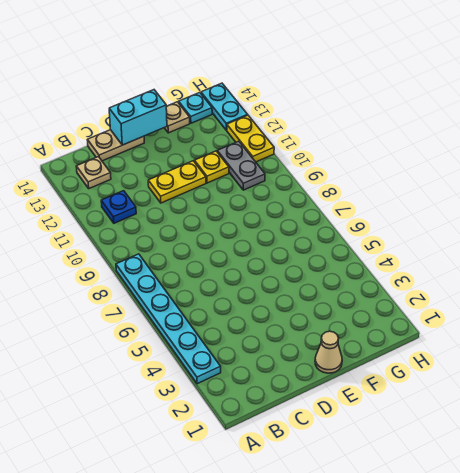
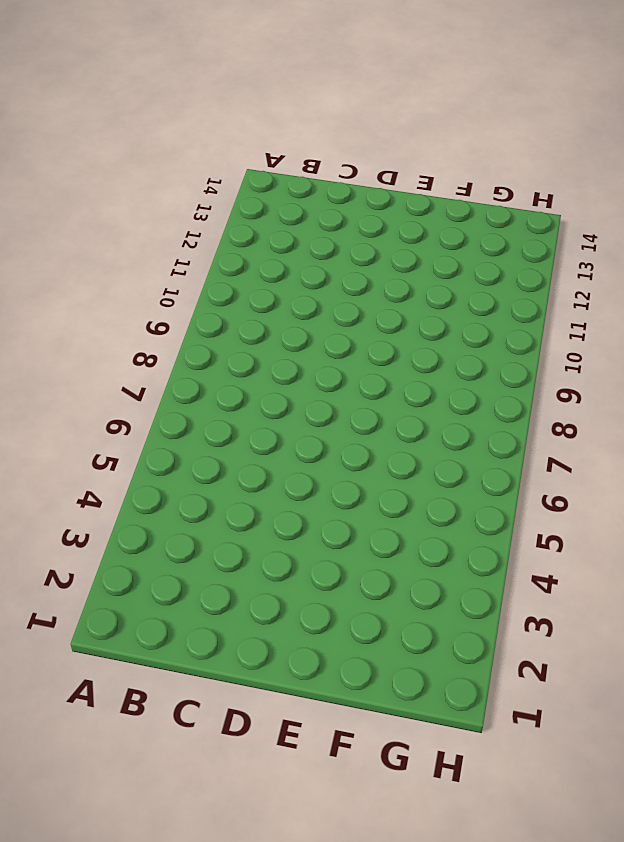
none -> cyan 1x6 plate [116,254,221,384]
none -> blue 1x1 plate [101,191,136,223]
none -> tan 1x1 plate [76,157,111,189]

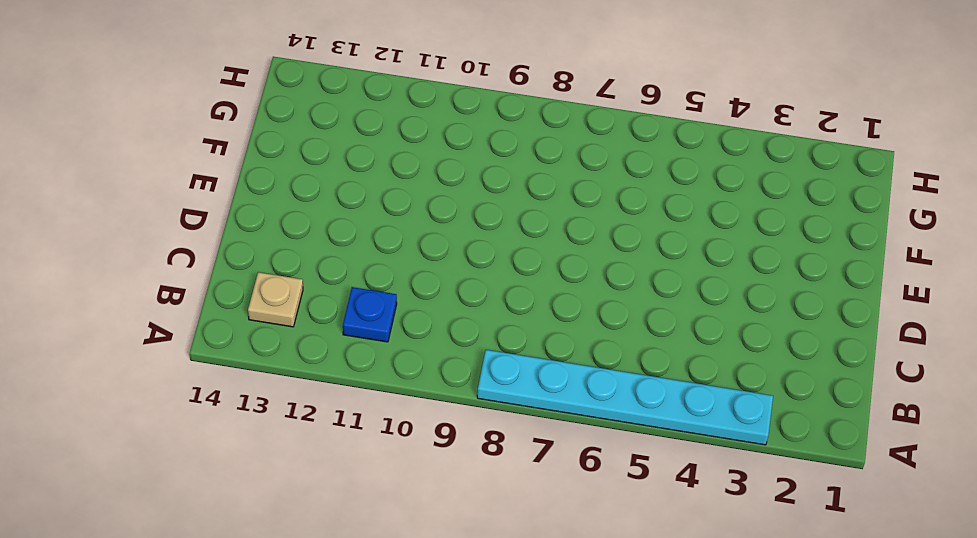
none -> tan 1x2 plate [87,130,144,161]
none -> yellow 1x2 plate [148,161,206,203]
none -> tan 1x1 cone [315,331,342,373]

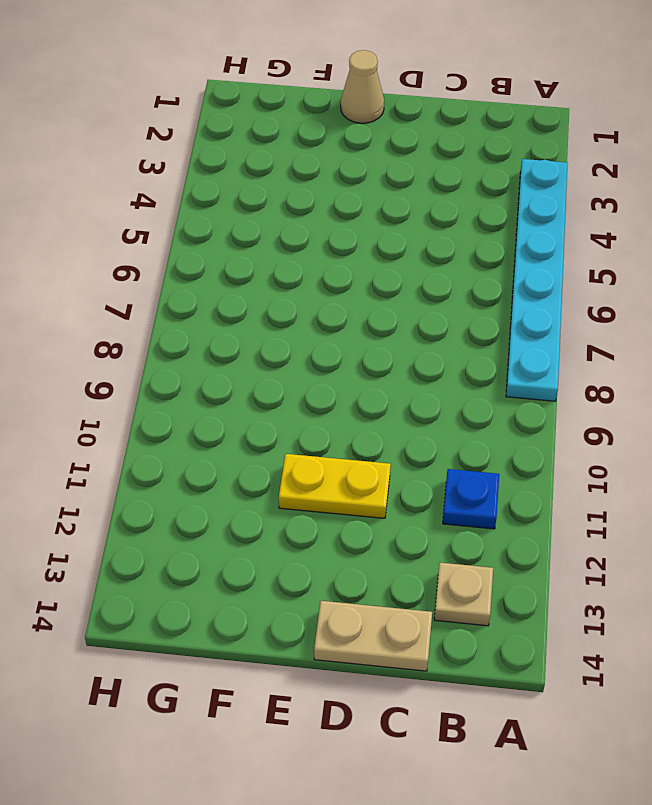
none -> yellow 1x1 plate [195,151,229,183]
none -> tan 1x1 plate [164,102,190,133]
none -> grey 1x2 plate [217,141,265,190]

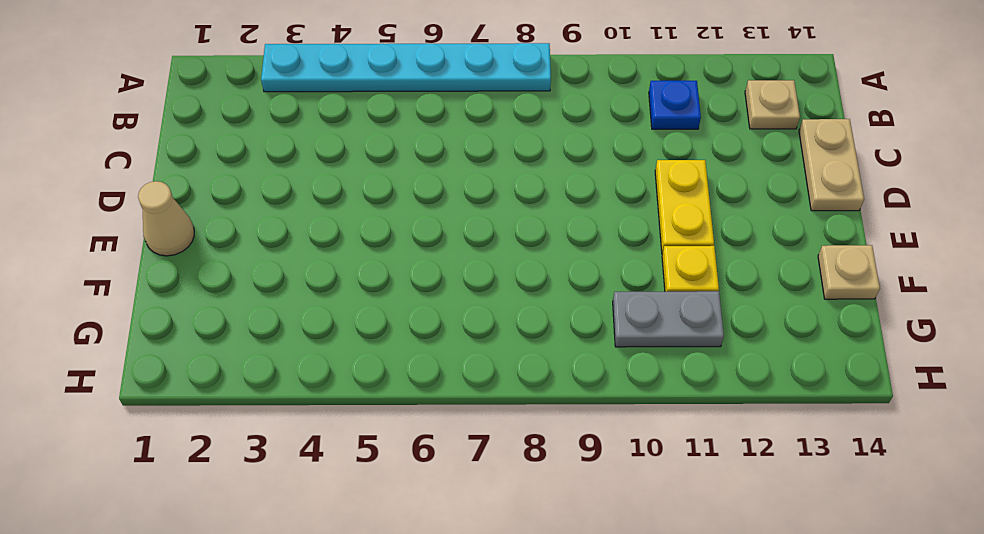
none -> cyan 1x1 plate [179,93,212,123]
none -> yellow 1x2 plate [227,115,274,162]
none -> cyan 1x2 plate [201,83,247,130]

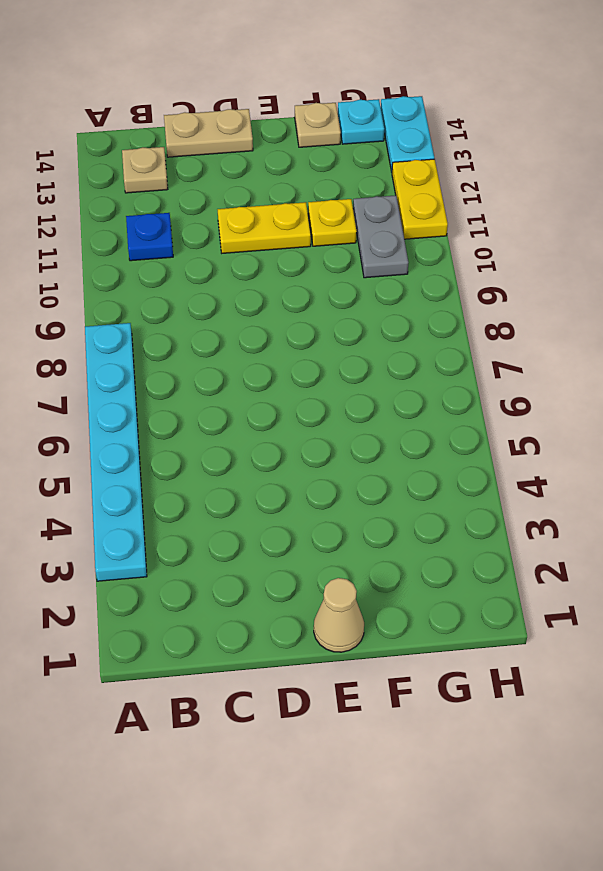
none -> cyan 1x2 brick [109,90,167,145]

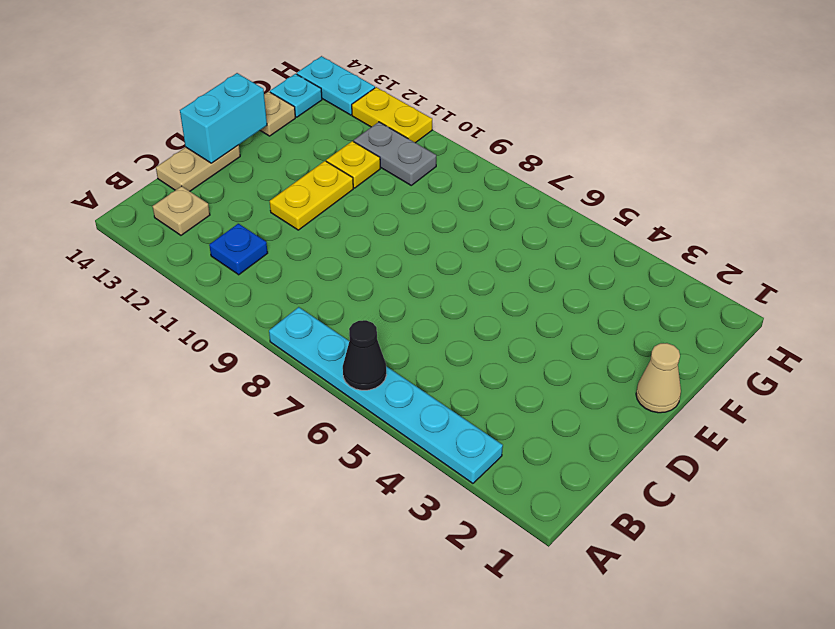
black 1x1 cone [343,320,386,390] -> none

